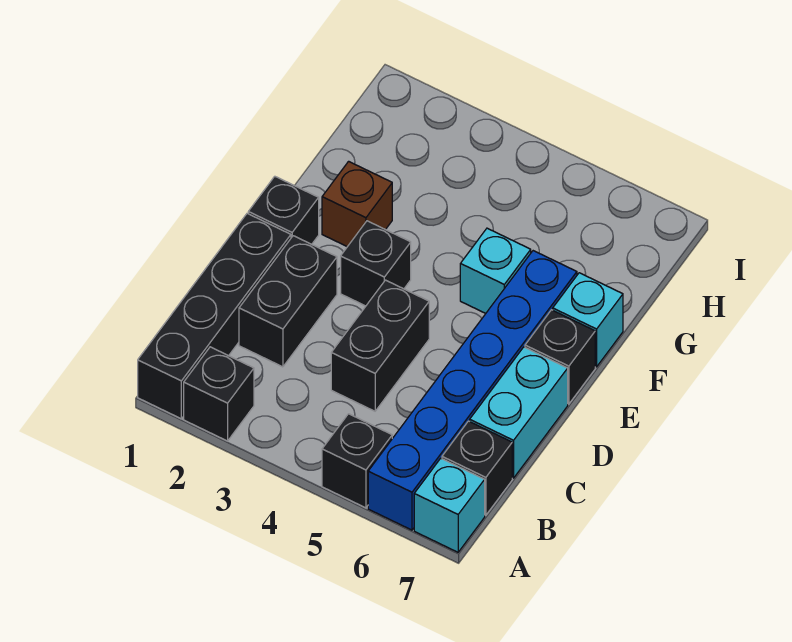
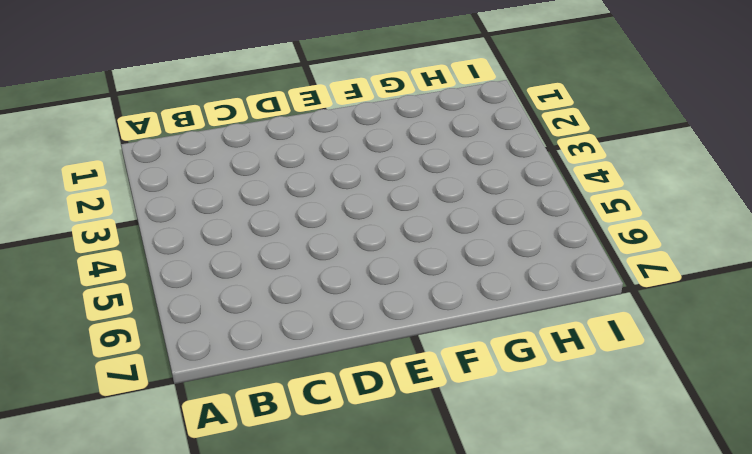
none -> black 1x4 brick [138,213,291,419]
none -> black 1x1 brick [184,347,254,441]
none -> black 1x1 brick [322,414,392,508]

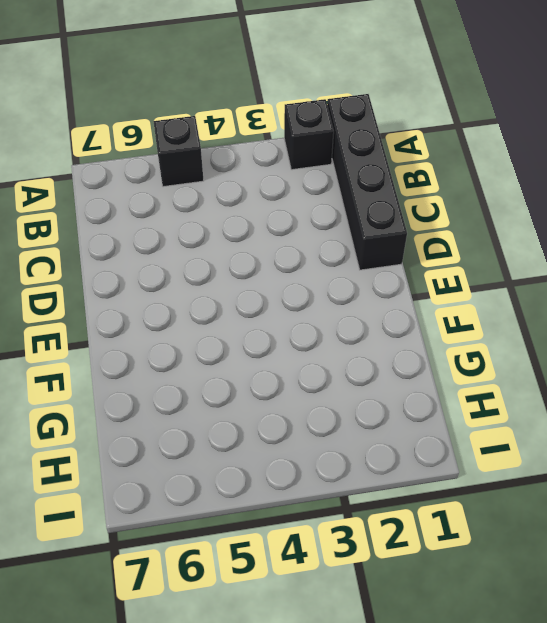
none -> blue 1x6 brick [368,251,577,530]
none -> cyan 1x1 brick [414,458,485,552]
none -> black 1x1 brick [442,421,512,515]

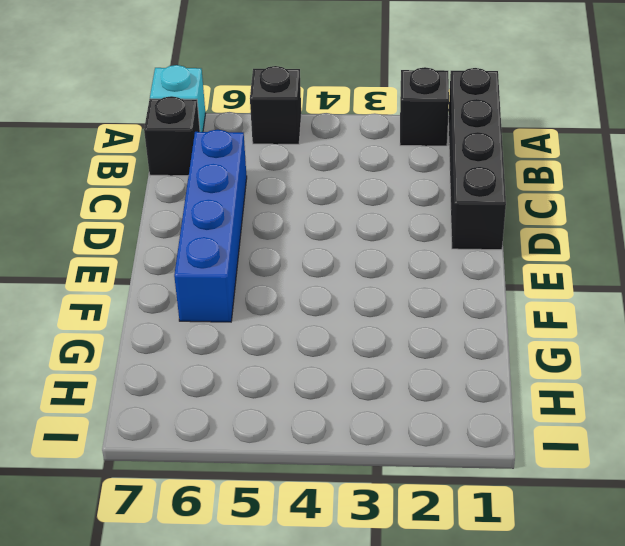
blue 1x4 brick [174,130,247,322] -> blue 1x6 brick [368,251,577,530]
none -> black 1x2 brick [239,236,337,367]
none -> black 1x2 brick [331,280,429,411]
none -> cyan 1x2 brick [470,347,568,478]

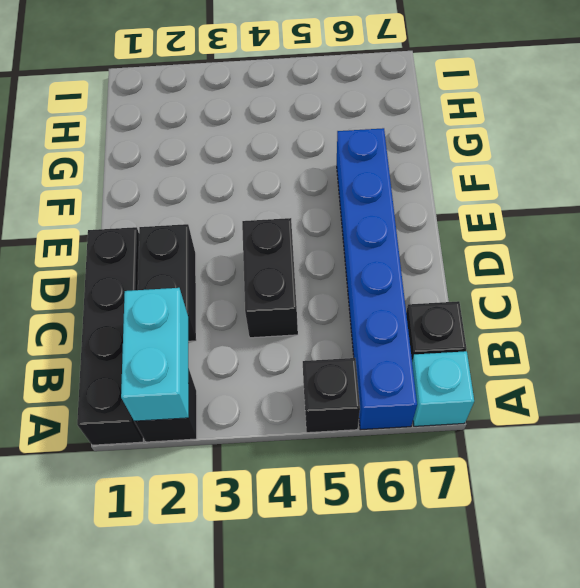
cyan 1x2 brick [121,288,189,421] -> cyan 1x2 brick moved to [470,347,568,478]
none -> black 1x1 brick [248,176,319,244]
none -> black 1x1 brick [341,221,411,306]
none -> black 1x1 brick [525,310,595,404]

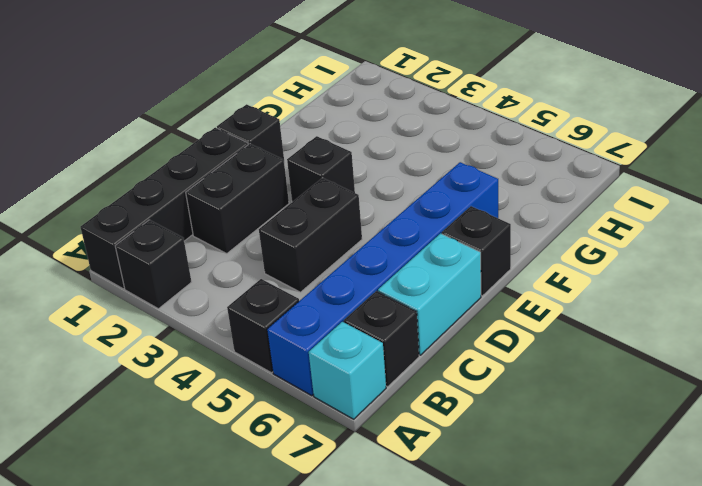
none -> brown 1x1 brick [322,161,392,247]
none -> cyan 1x1 brick [460,228,531,313]
none -> cyan 1x1 brick [553,273,623,367]

